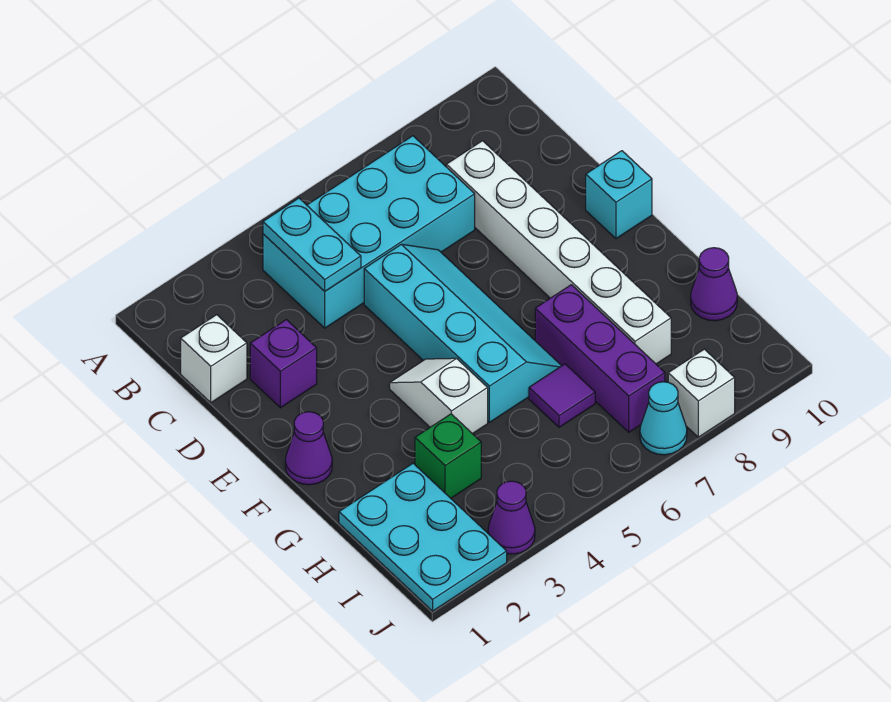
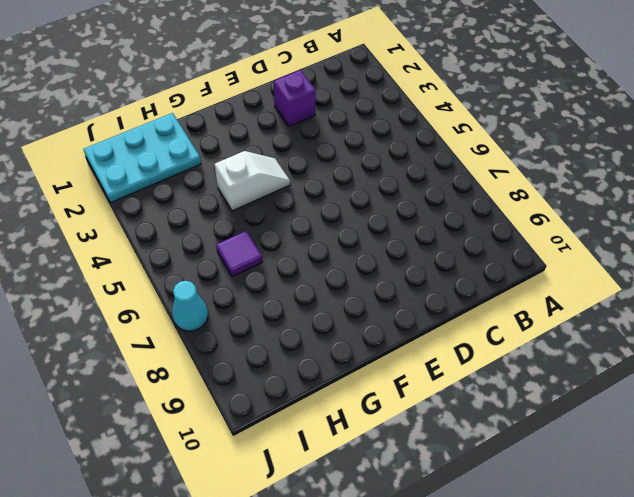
none -> cyan 2x4 brick [263,136,475,328]
none -> white 1x1 brick [181,315,247,403]
none -> white 1x6 brick [446,141,671,364]

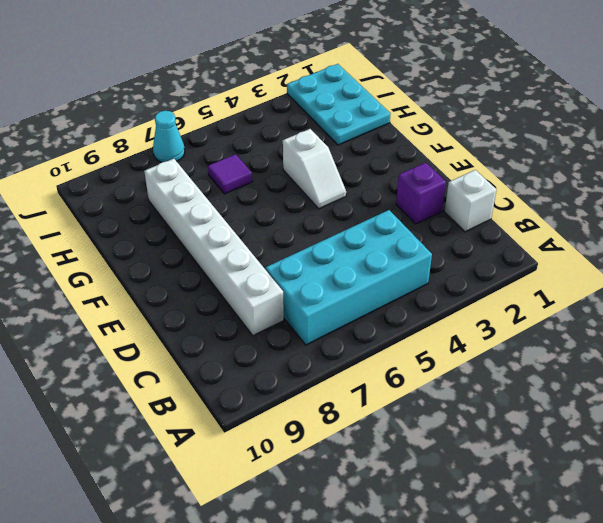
none -> cyan 2x4 slope [364,244,561,422]
none -> cyan 1x1 brick [586,151,652,239]
none -> purple 1x1 cone [285,412,332,485]

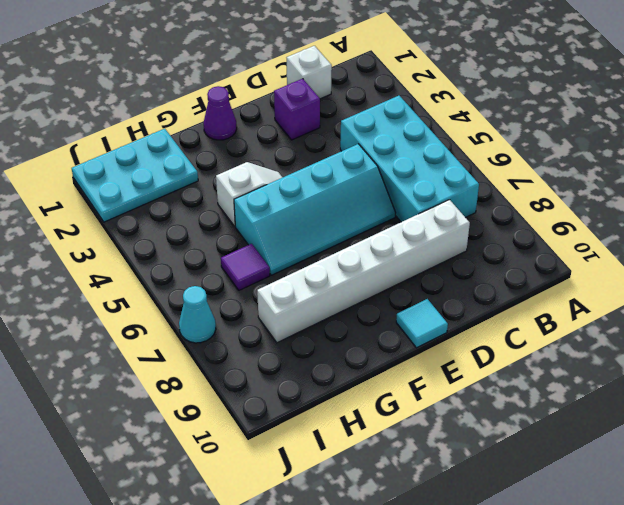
cyan 1x1 tile [396,299,448,348] -> cyan 1x1 brick [586,151,652,239]
none -> purple 1x3 brick [535,285,665,432]
none -> green 1x1 brick [415,414,481,498]
none -> purple 1x1 cone [691,248,737,321]

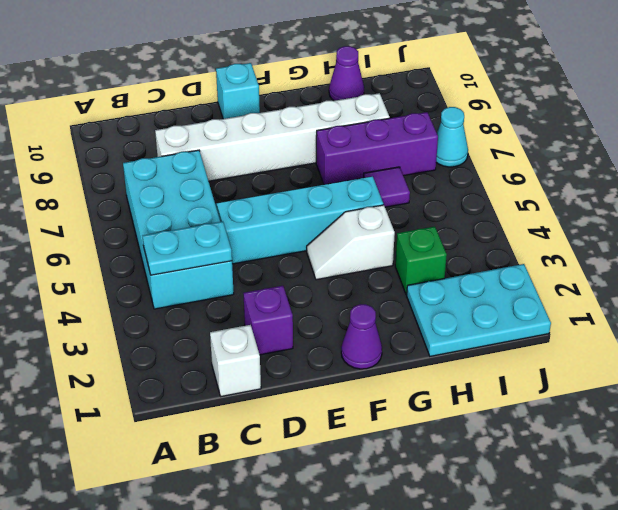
none -> purple 1x1 cone [488,481,535,554]
none -> white 1x1 brick [668,349,735,437]

